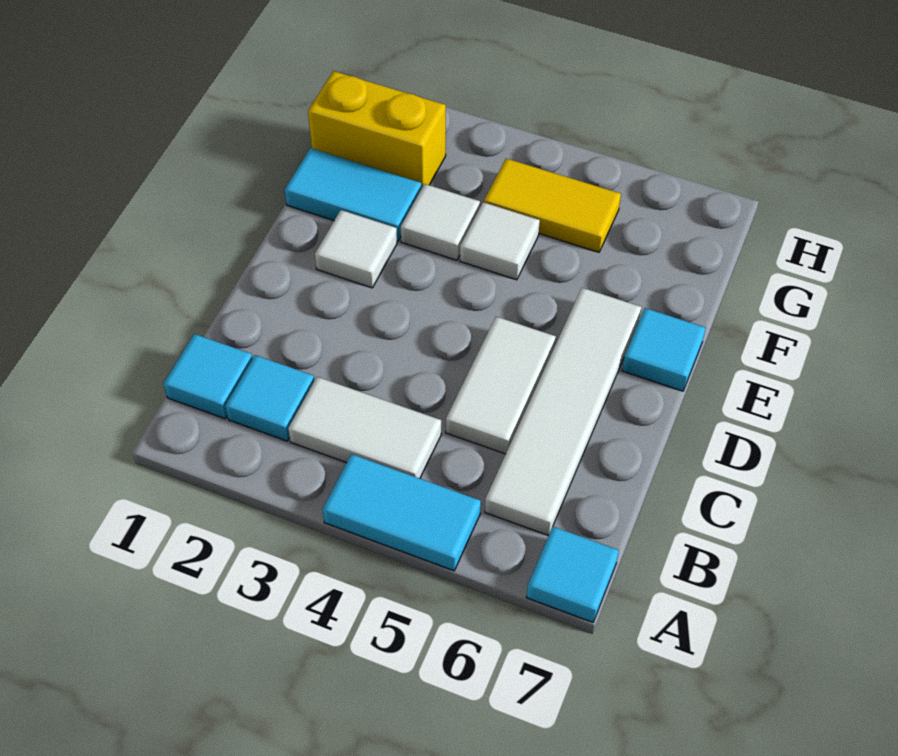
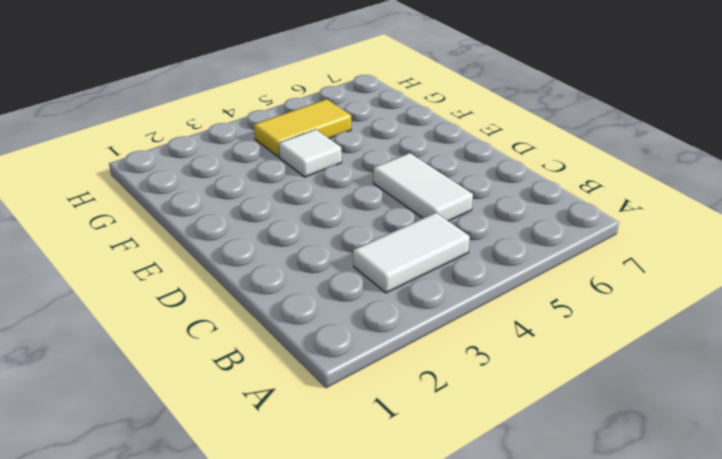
none -> cyan 1x2 tile [322,454,481,571]
none -> cyan 1x1 tile [526,527,619,622]
none -> cyan 1x1 tile [163,334,253,419]

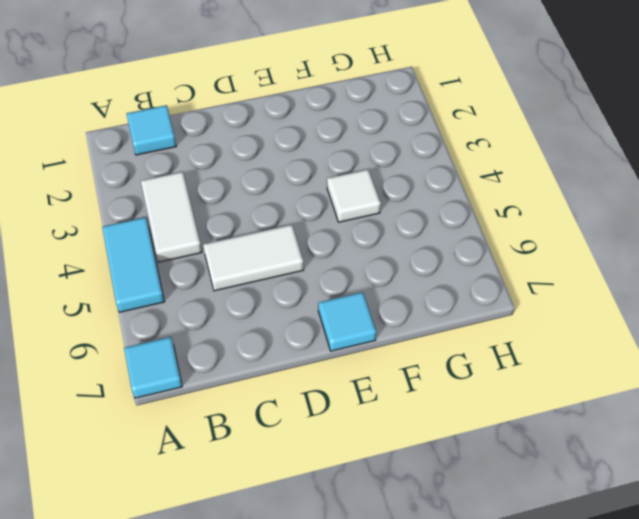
none -> cyan 1x1 tile [225,355,315,441]
none -> white 1x4 tile [485,288,642,536]
none -> white 1x1 tile [315,210,397,288]

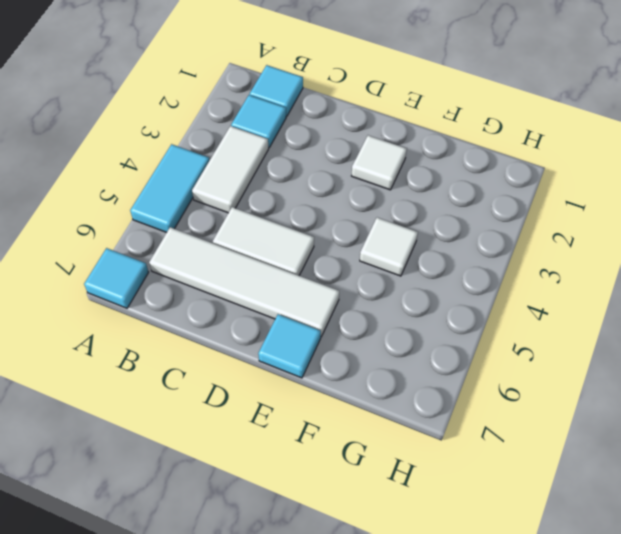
none -> cyan 1x2 tile [285,148,422,241]
none -> white 1x1 tile [401,184,480,260]
none -> yellow 1x2 brick [308,71,446,187]

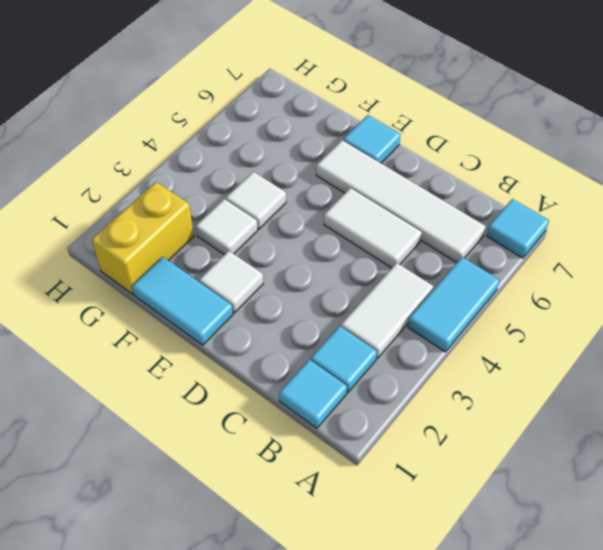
cyan 1x2 tile [132,257,233,345] -> cyan 1x2 tile turned to [285,148,422,241]
none -> yellow 1x2 tile [484,158,621,252]

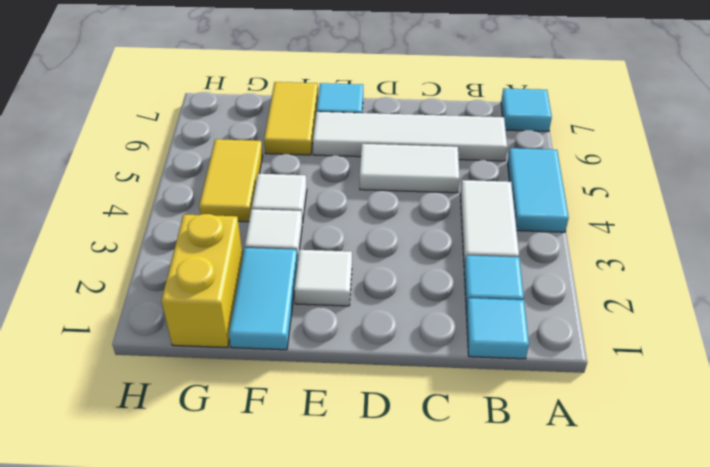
yellow 1x2 tile [264,82,318,155] -> none

